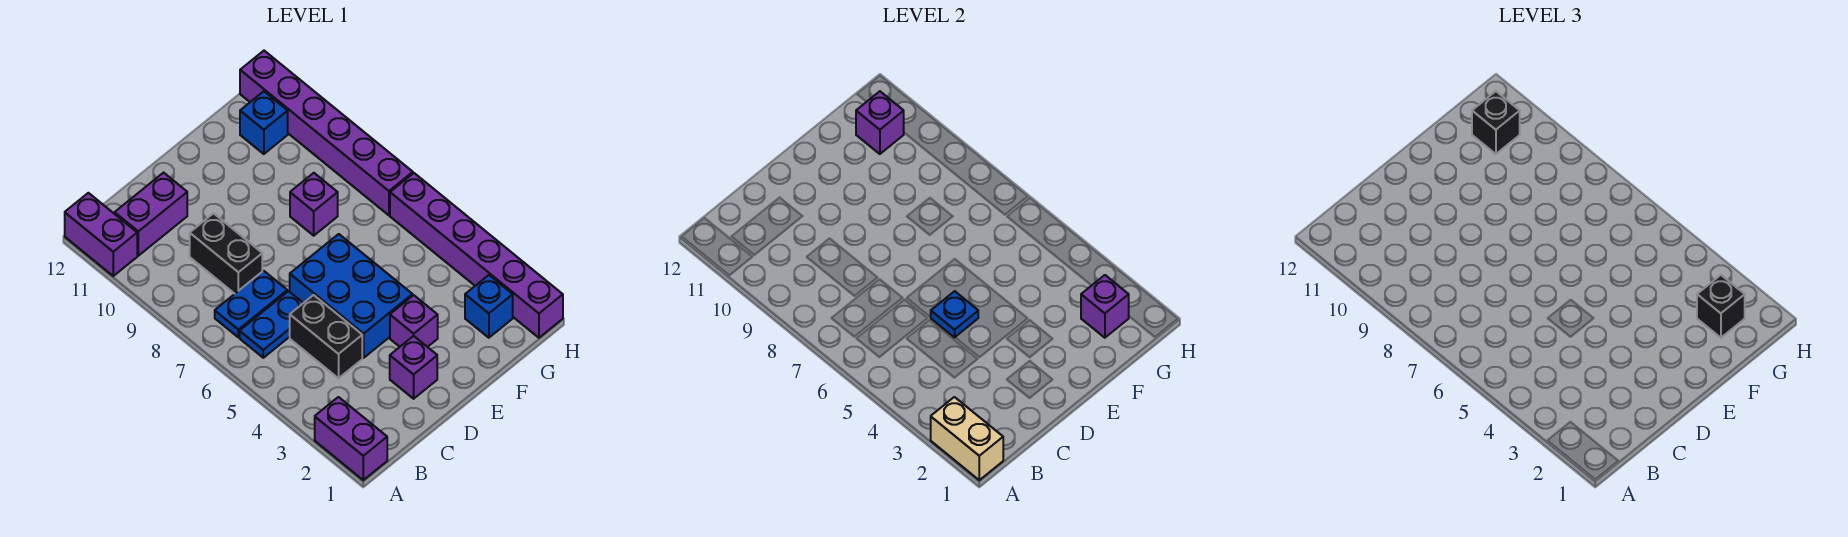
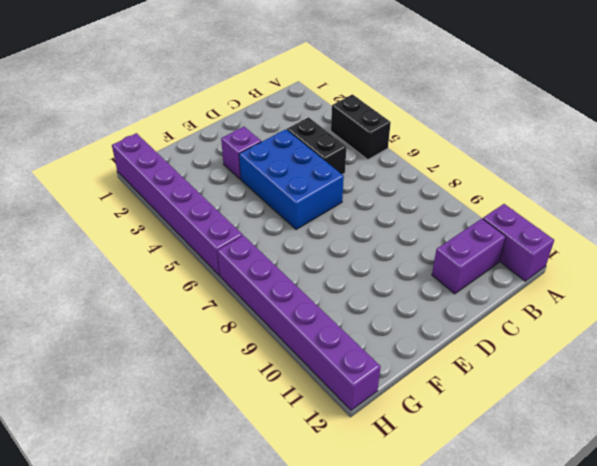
black 1x2 brick [331,94,391,160] -> black 1x2 brick moved to [190,213,262,294]
none -> purple 1x2 brick [315,397,387,480]
none -> blue 1x2 plate [240,291,303,358]
none -> blue 1x2 plate [215,271,287,337]

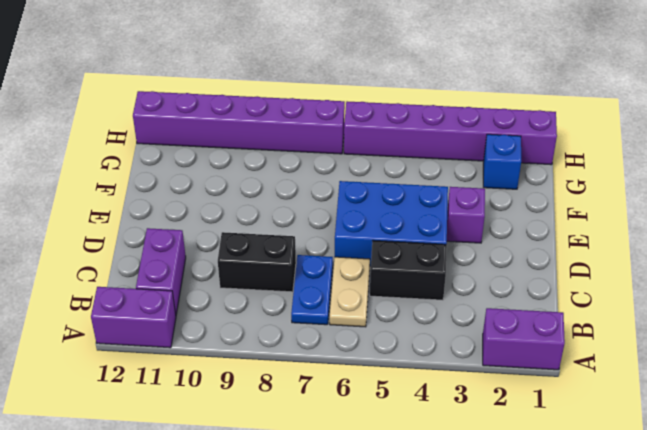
tan 1x2 plate [330,257,370,327] -> blue 1x2 plate [240,291,303,358]
none -> purple 1x1 brick [390,336,437,399]
none -> purple 1x1 brick [290,173,338,236]
none -> blue 1x1 brick [240,91,288,154]

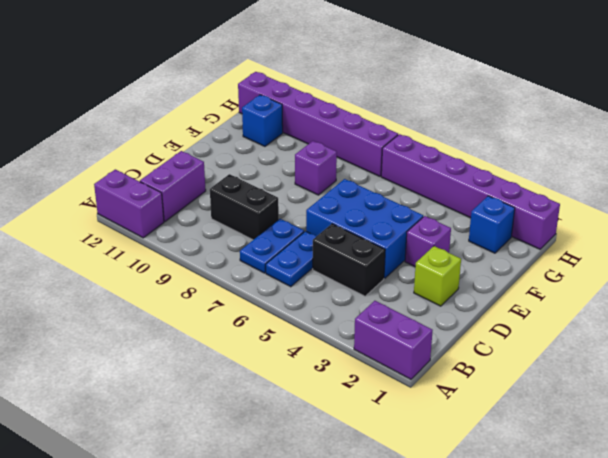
lime 1x1 brick [414,246,461,306] -> purple 1x1 brick [390,336,437,399]
none -> tan 1x2 brick [931,397,1003,480]
none -> blue 1x1 plate [931,291,978,337]
none -> purple 1x1 brick [1081,275,1129,338]

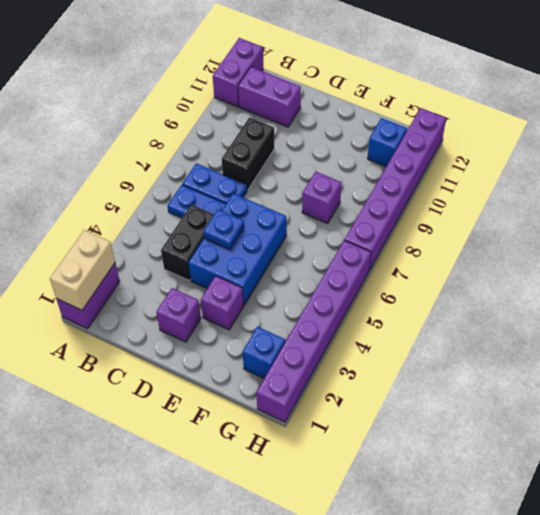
none -> purple 1x1 brick [1081,275,1129,338]
none -> purple 1x1 brick [856,91,904,154]
none -> black 1x1 brick [1697,275,1745,338]

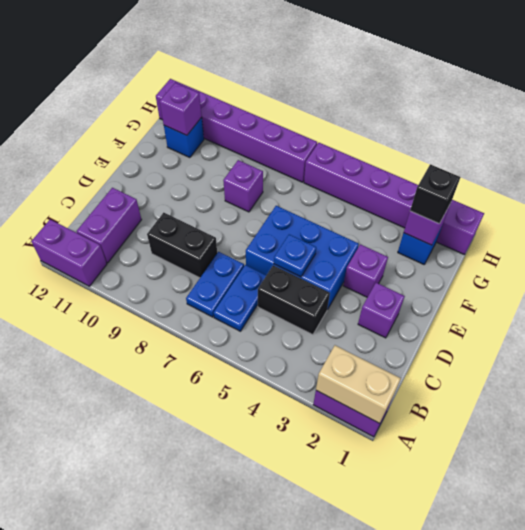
none -> black 1x1 brick [1472,91,1520,154]

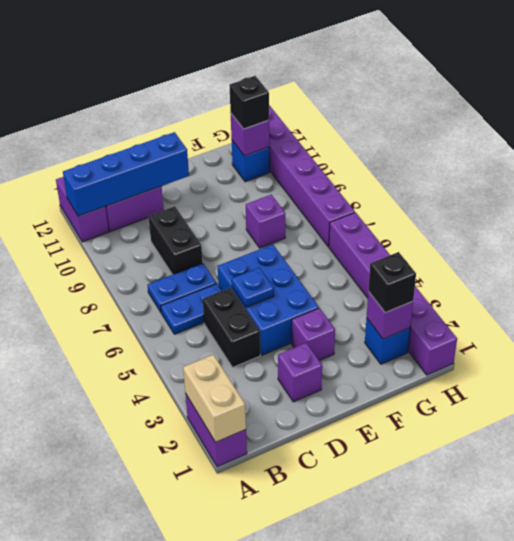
blue 1x4 brick [63,132,189,216] -> none

